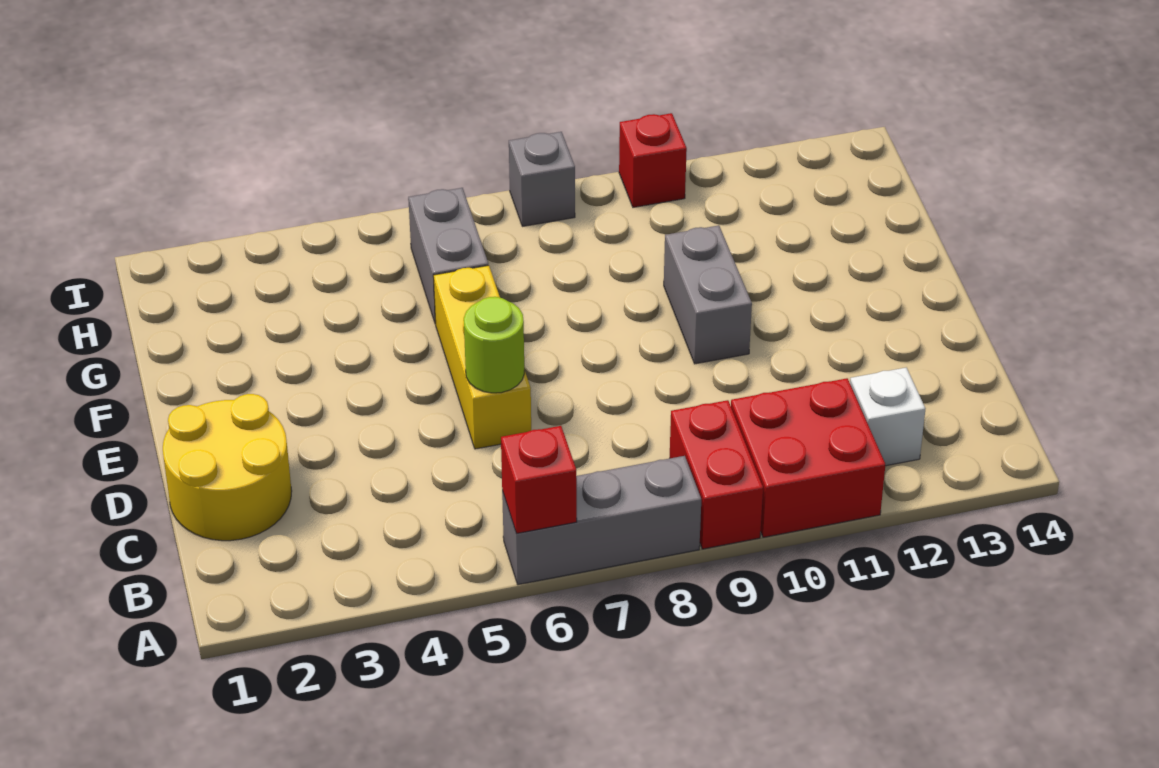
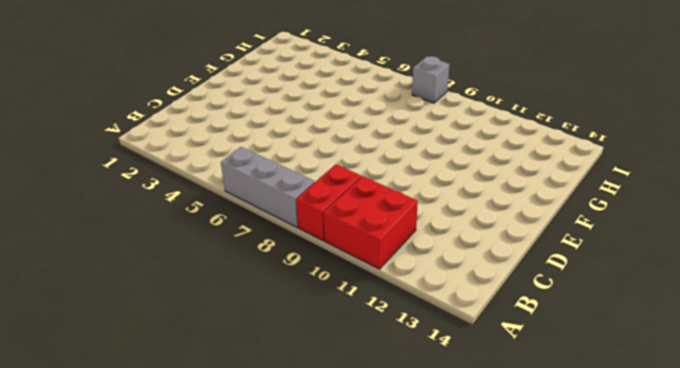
none -> white 1x1 brick [850,368,925,466]
none -> yellow 2x2 round brick [163,394,292,541]
none -> yellow 1x3 brick [433,265,531,449]

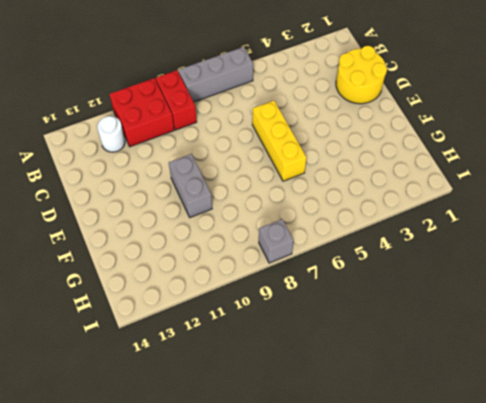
white 1x1 round brick [97,116,125,152] -> white 1x1 brick [850,368,925,466]
none -> grey 1x2 brick [408,188,488,324]
none -> red 1x1 brick [619,113,687,207]
none -> red 1x1 brick [501,426,577,534]

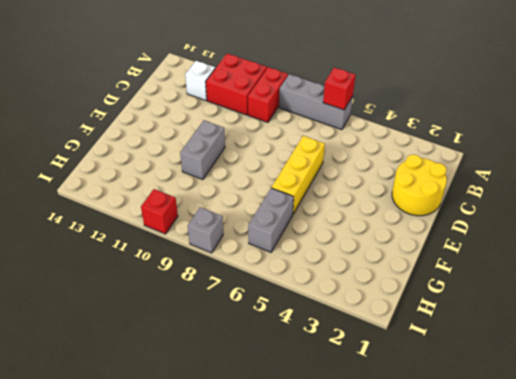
none -> lime 1x1 round brick [464,297,524,393]

